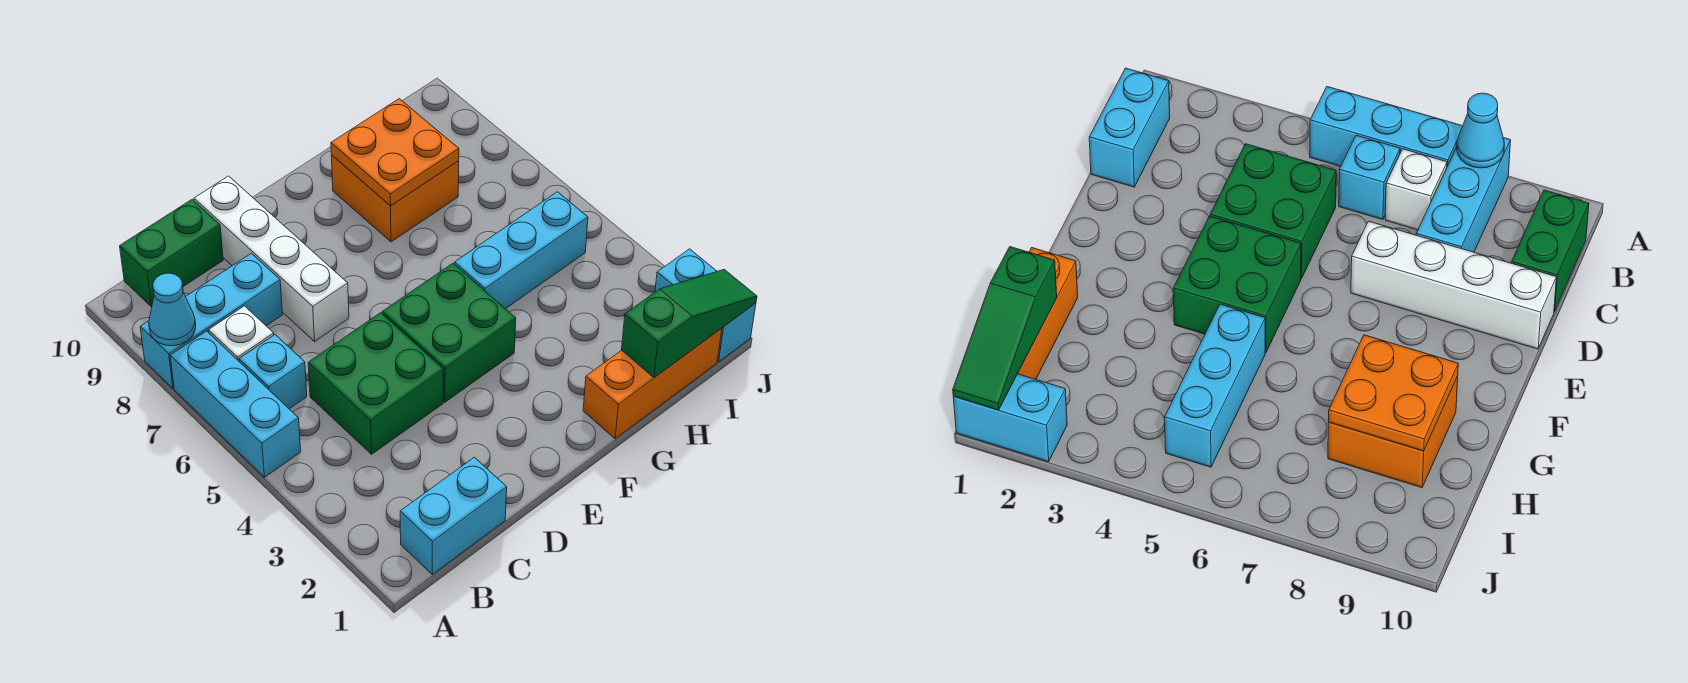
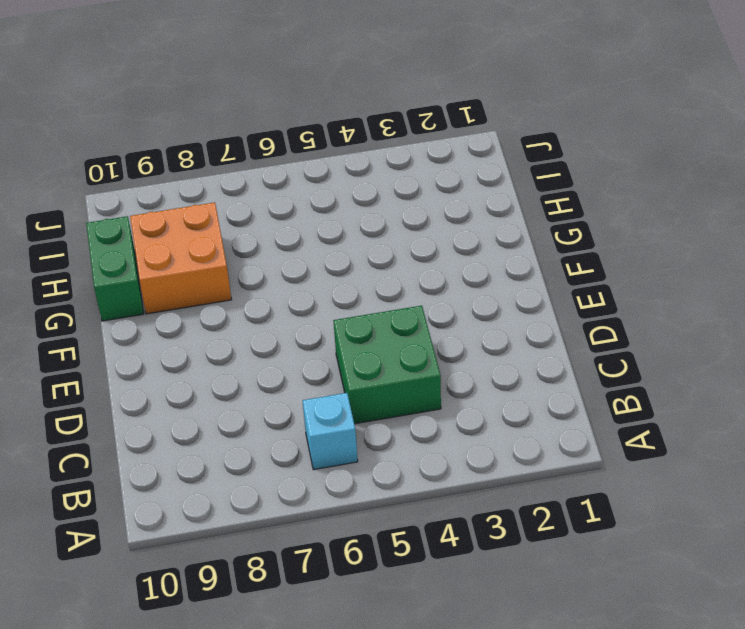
green 1x2 brick [86,216,144,321] -> green 1x2 brick moved to [120,199,223,307]
none -> cyan 1x3 brick [170,331,301,477]
none -> cyan 1x3 brick [140,253,282,388]
none -> cyan 1x2 brick [400,457,507,574]

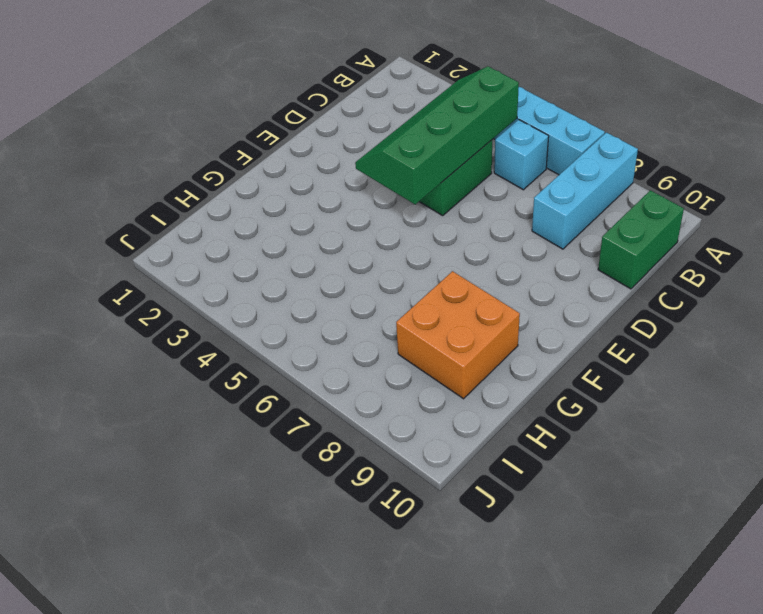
green 2x4 slope [355,66,519,204] -> none
none -> cyan 1x2 brick [400,457,507,574]
none -> white 1x1 brick [209,306,274,361]
none -> white 1x4 brick [194,176,349,341]

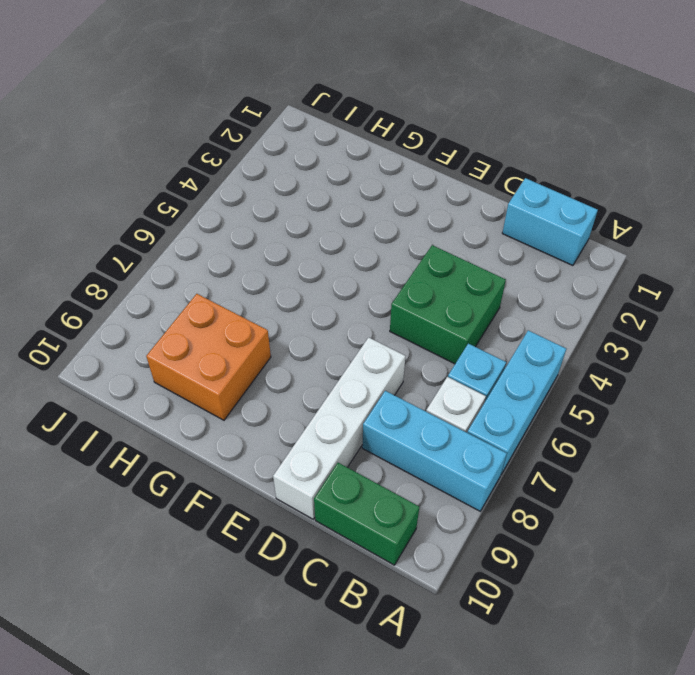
none -> green 2x2 brick [382,263,516,402]
none -> orange 1x3 brick [583,328,722,439]
none -> cyan 1x3 brick [455,192,588,309]

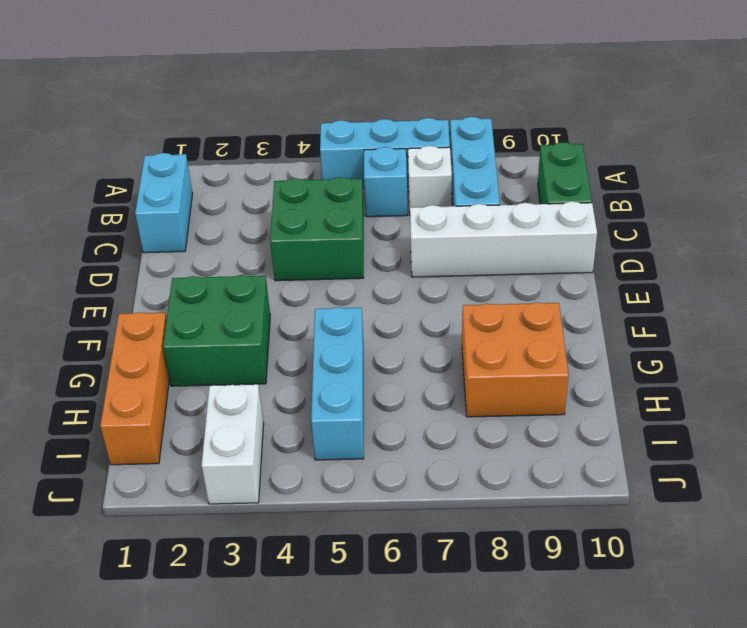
green 2x2 brick [163,275,270,386] -> green 2x2 brick moved to [382,263,516,402]
white 1x2 brick [202,384,264,504] -> none
none -> cyan 1x2 brick [655,249,756,362]
none -> cyan 1x1 cone [149,273,196,346]
none -> orange 2x2 plate [331,99,459,206]

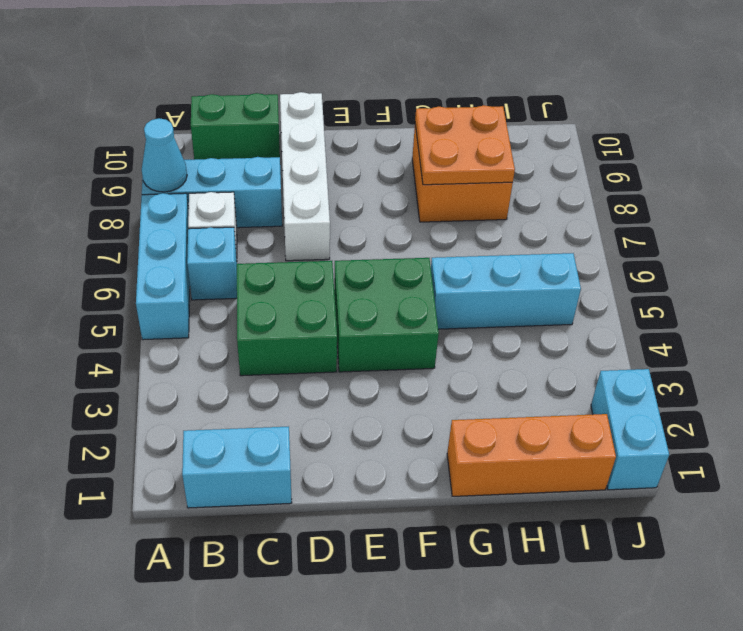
none -> green 1x3 slope [622,270,757,378]

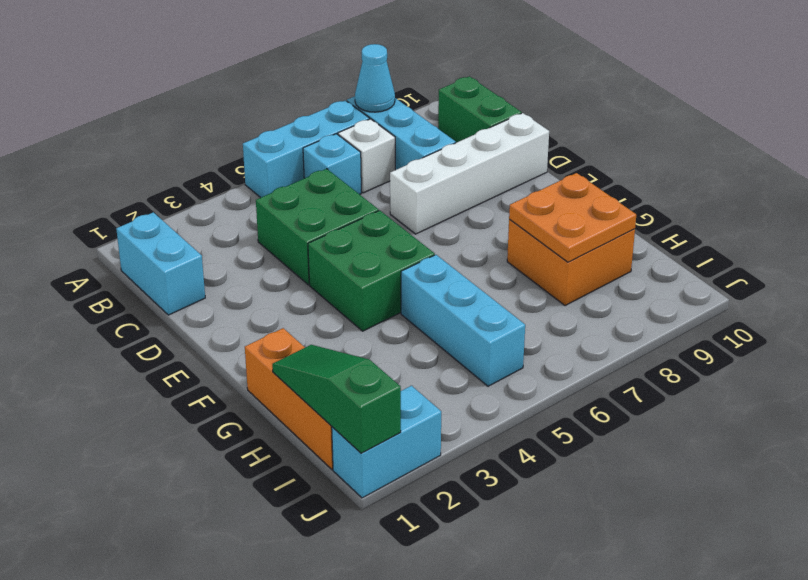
green 1x3 slope [272,345,401,453] -> green 1x3 slope turned to [622,270,757,378]

